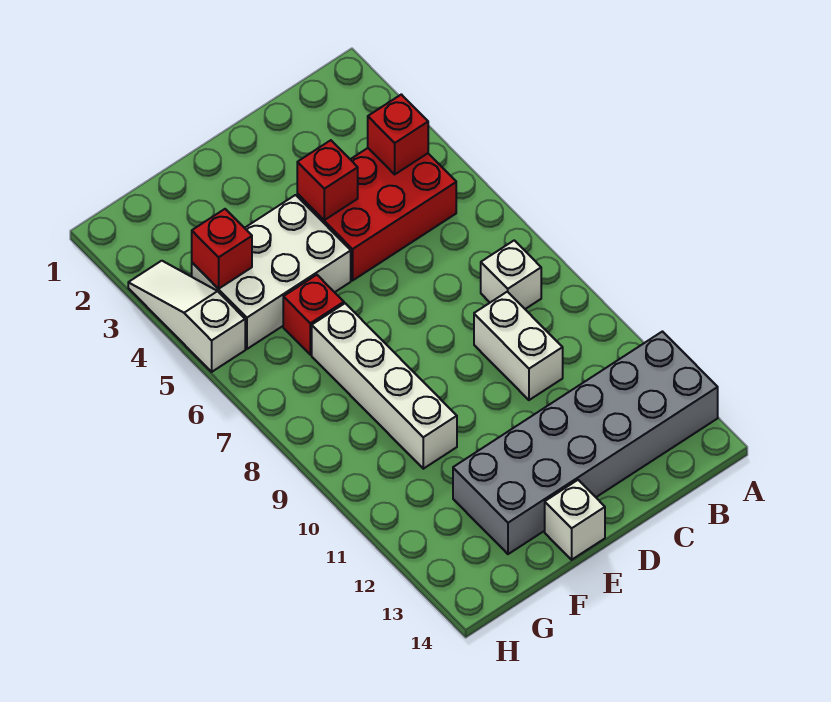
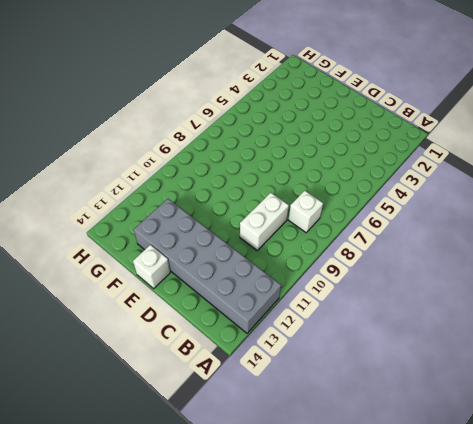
none -> red 2x3 brick [297,148,456,280]
none -> white 2x3 brick [192,195,351,349]
none -> red 1x1 brick [283,275,344,355]

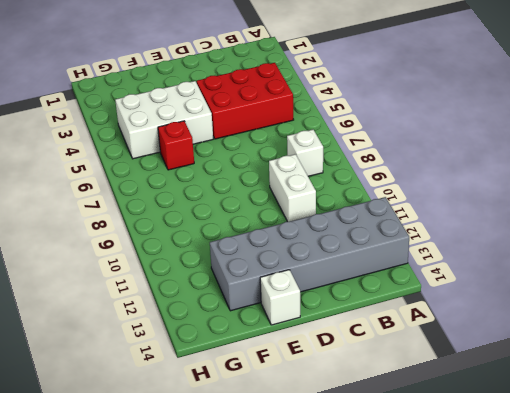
none -> white 1x4 brick [312,303,457,469]
none -> white 1x3 slope [128,261,245,372]
none -> red 1x1 brick [368,94,428,174]

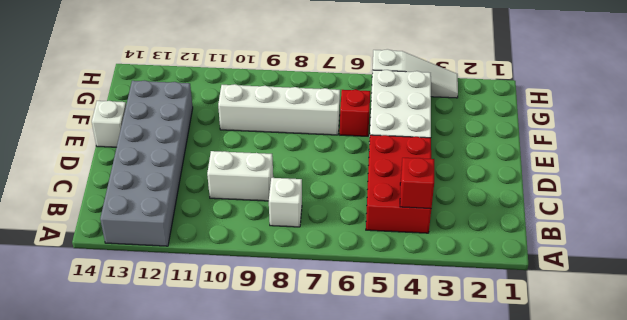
none -> red 1x1 brick [297,140,358,220]
none -> red 1x1 brick [192,209,252,289]

